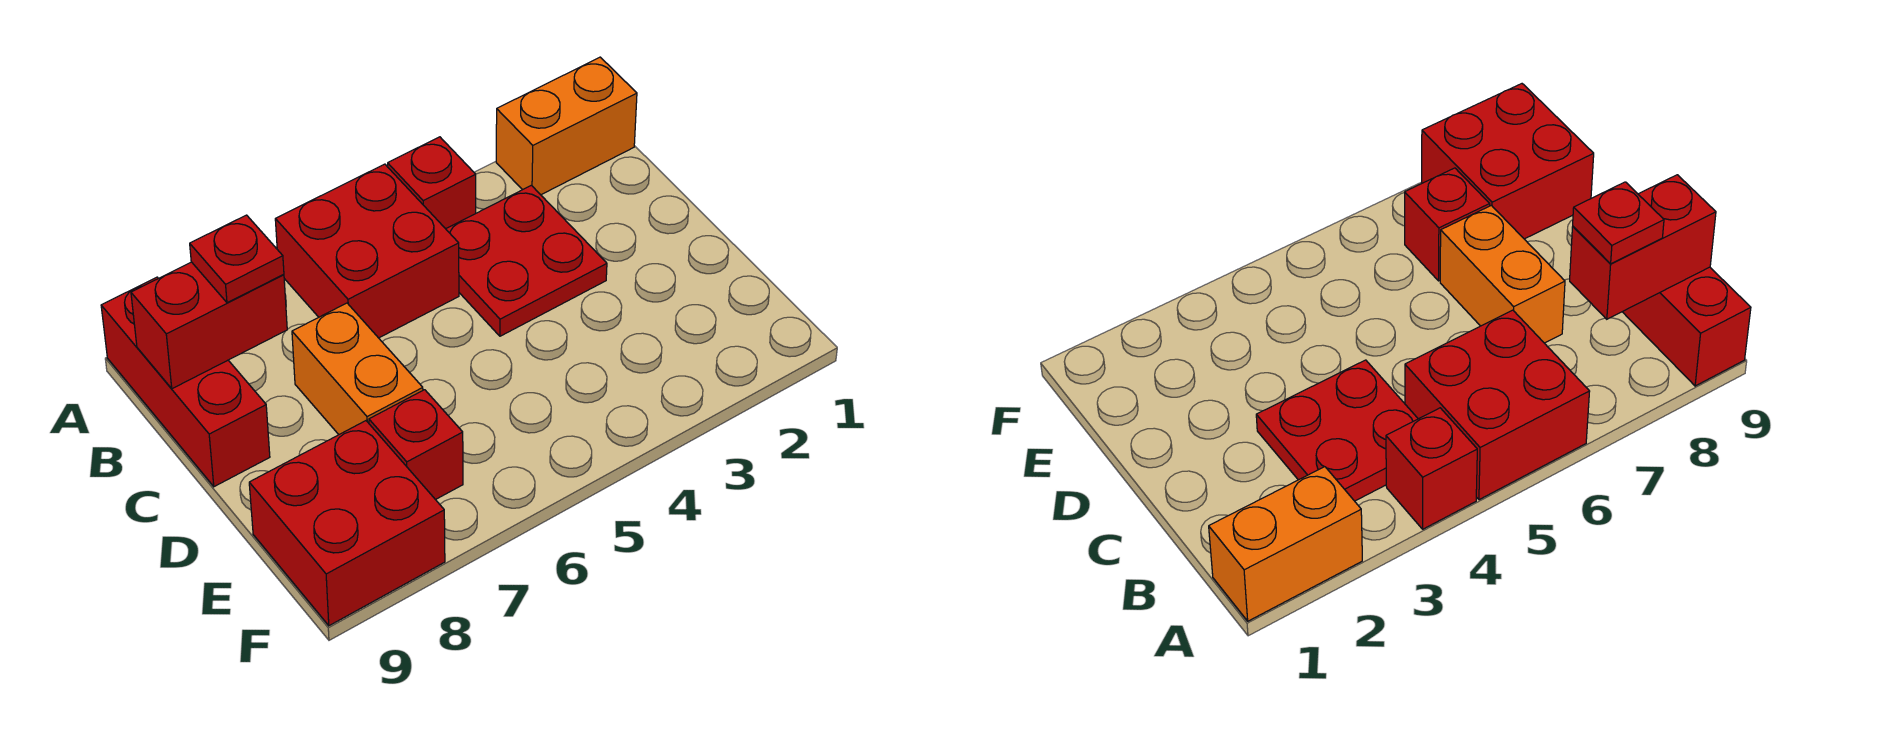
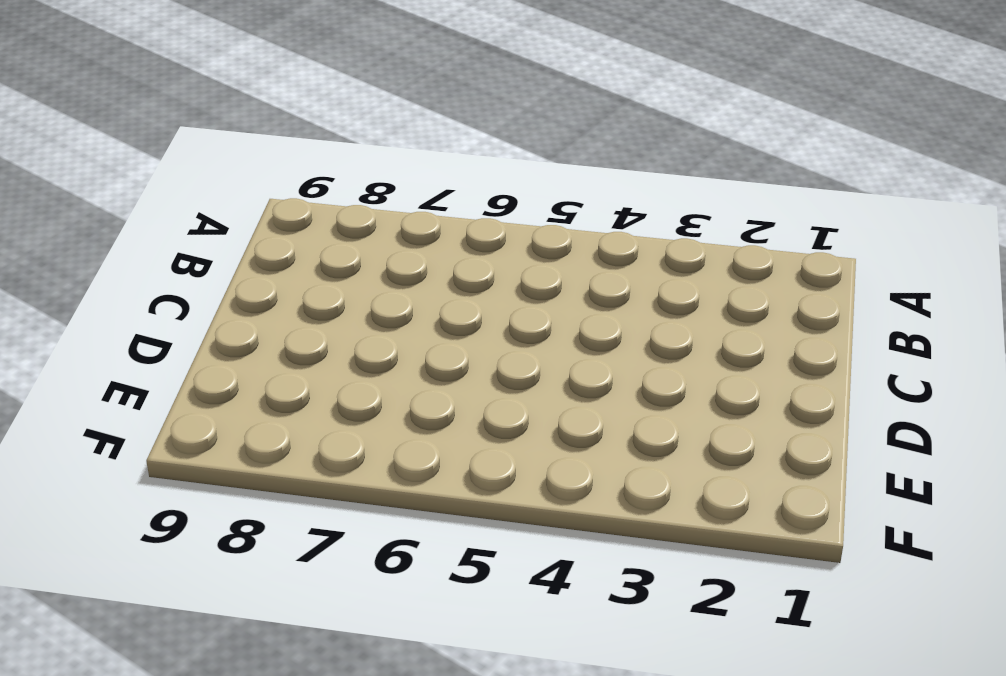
none -> orange 1x2 brick [496,57,637,195]
none -> red 1x1 brick [388,137,476,229]

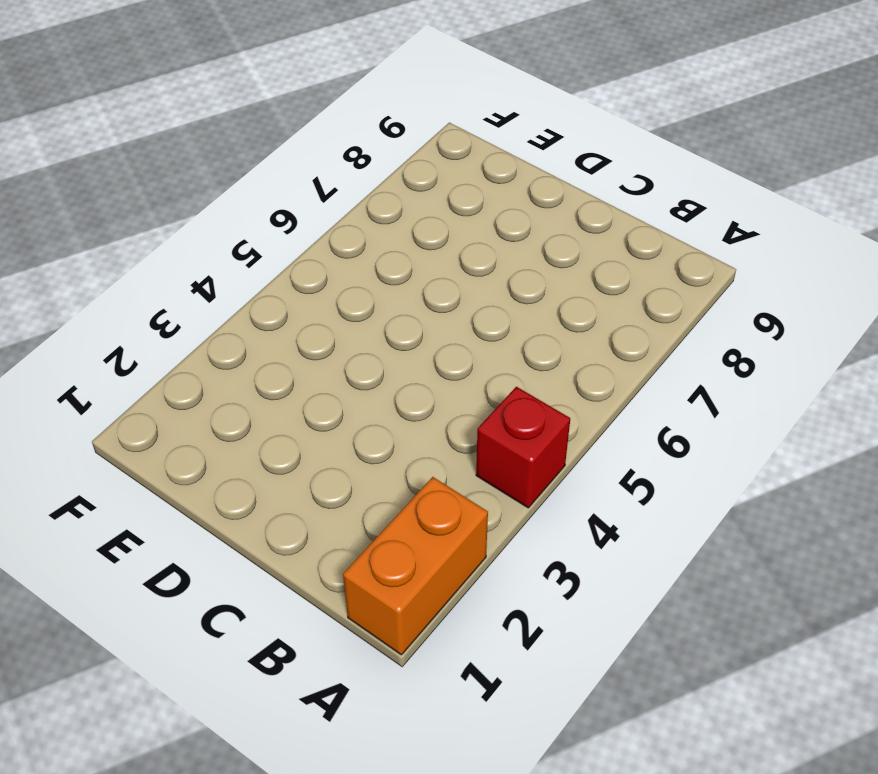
none -> red 2x2 brick [275,164,459,338]
none -> red 1x3 brick [101,277,270,487]

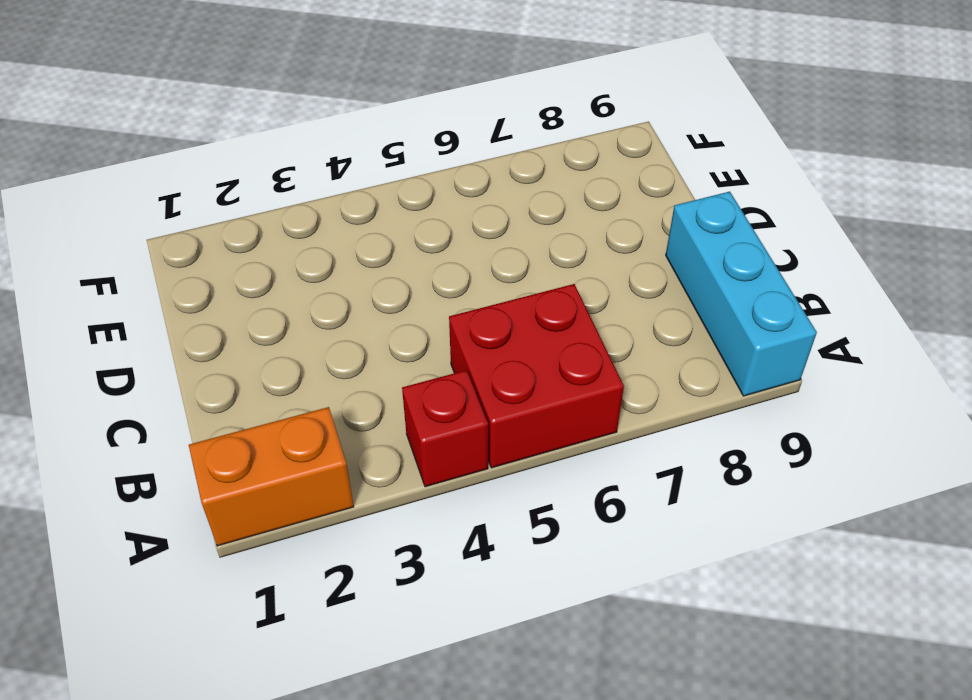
cyan 1x3 brick [666,192,817,396] -> red 1x3 brick [101,277,270,487]
none -> red 2x2 plate [446,185,607,336]
none -> orange 1x2 brick [292,303,423,434]

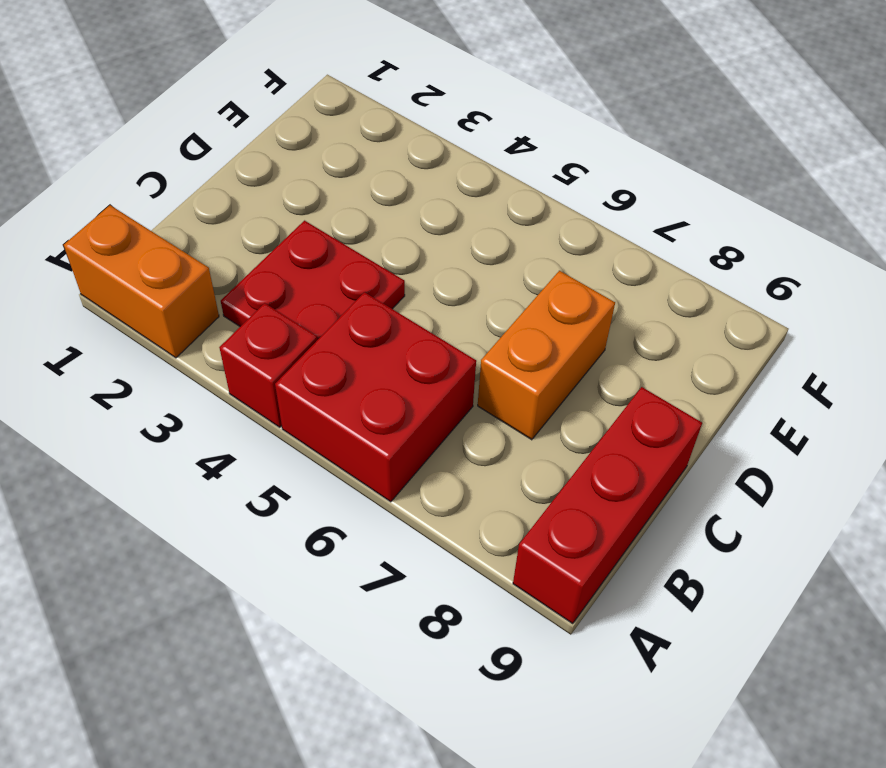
none -> red 1x1 brick [369,390,463,500]
none -> red 2x2 brick [249,421,445,626]

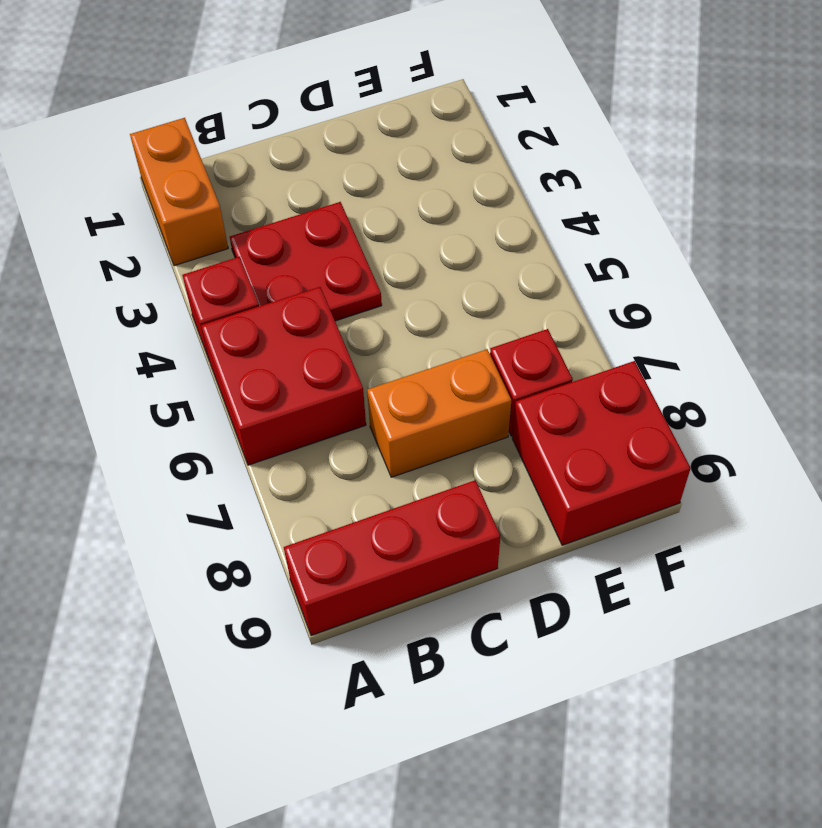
none -> red 1x2 brick [131,262,287,389]
none -> red 1x1 plate [190,215,284,303]

